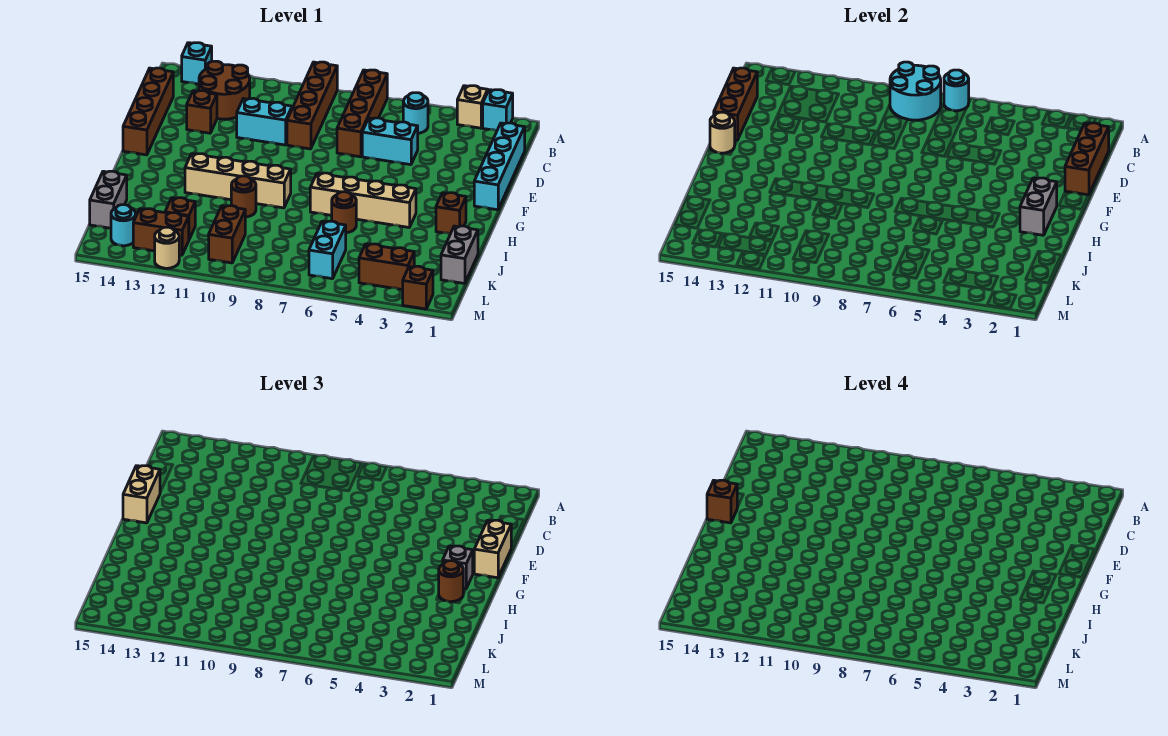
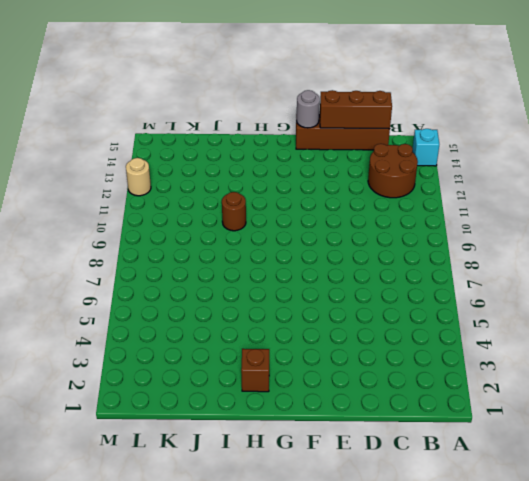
grey 1x1 round brick [296,90,320,128] -> tan 1x1 round brick [710,112,735,153]
none -> cyan 1x1 brick [483,90,513,131]
none -> tan 1x1 brick [457,86,488,128]
none -> brown 1x4 brick [337,70,387,157]
none -> brown 1x4 brick [287,62,337,149]

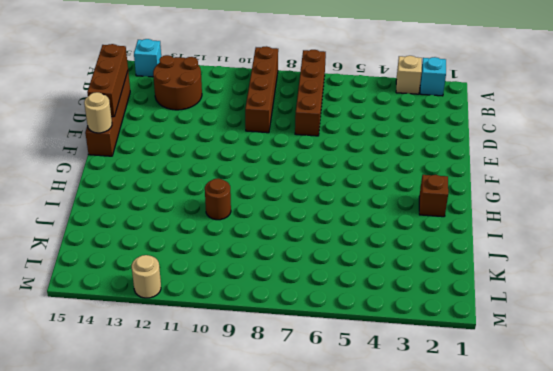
none -> cyan 1x1 round brick [403,93,428,133]
none -> cyan 1x4 brick [474,123,525,210]
none -> cyan 1x2 brick [362,118,418,165]
none -> cyan 1x2 brick [237,98,292,145]

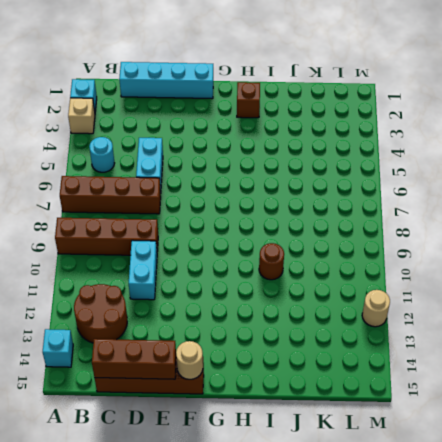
none -> brown 1x1 brick [187,91,217,133]
none -> tan 1x4 brick [310,173,416,228]
none -> tan 1x4 brick [185,154,291,208]
none -> brown 1x1 round brick [332,192,356,233]

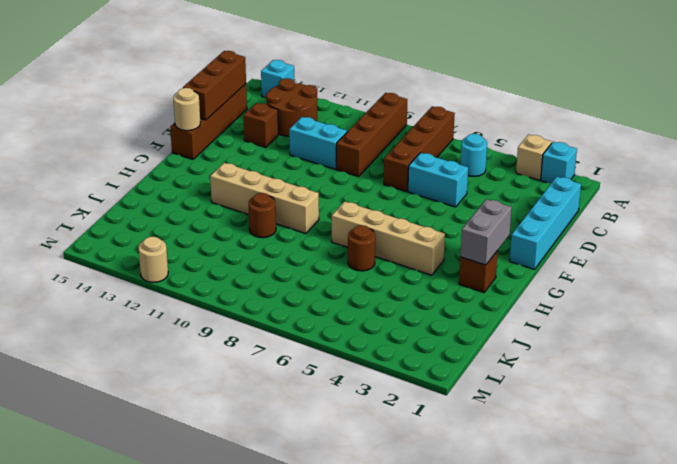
none -> grey 1x2 brick [441,226,478,284]
none -> grey 1x2 brick [90,171,127,228]
none -> cyan 1x2 brick [309,221,346,279]
none -> brown 1x2 brick [209,206,245,263]

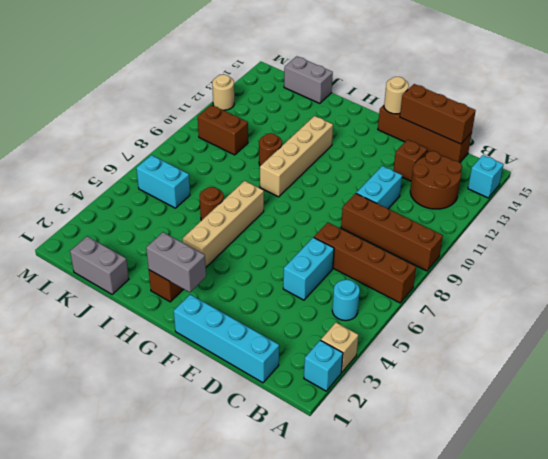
none -> brown 1x1 brick [165,198,195,239]
none -> brown 1x2 brick [359,244,414,290]
none -> brown 1x2 brick [133,209,189,255]
none -> cyan 1x1 round brick [111,205,136,246]

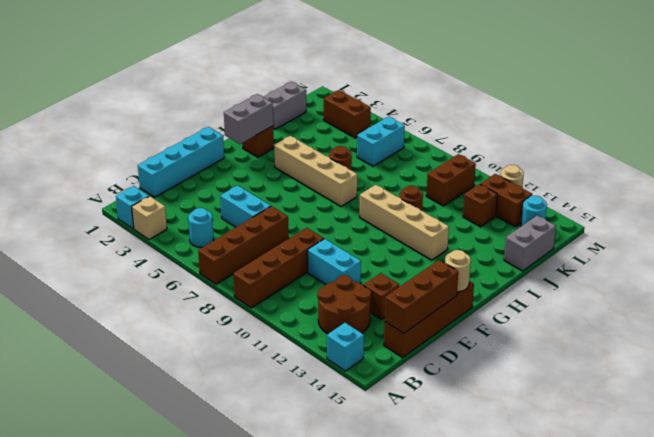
none -> brown 1x1 brick [403,266,433,309]
none -> cyan 1x1 round brick [944,70,969,111]
none -> cyan 2x2 round brick [890,62,941,120]
none -> brown 1x3 brick [1065,123,1109,195]

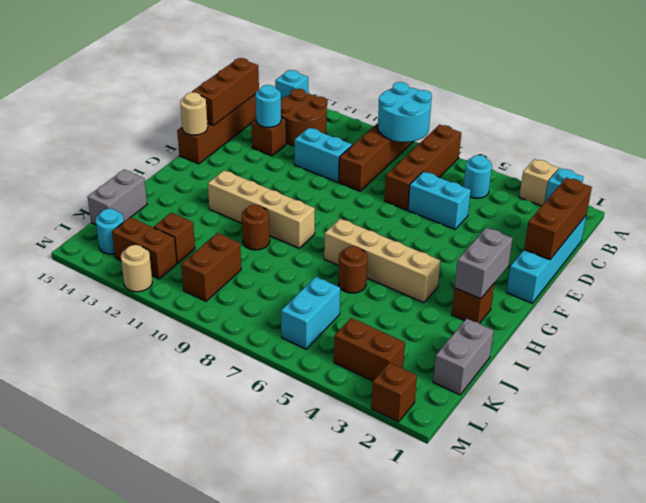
cyan 1x1 round brick [256,85,281,127] -> cyan 1x1 round brick moved to [944,70,969,111]
none -> tan 1x2 brick [474,520,511,578]
none -> tan 1x2 brick [123,466,160,523]
none -> grey 1x1 brick [443,546,473,588]
none -> brown 1x1 round brick [439,561,463,602]

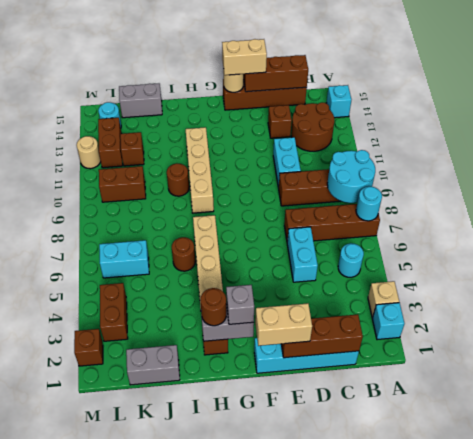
none -> brown 1x1 brick [707,480,737,523]

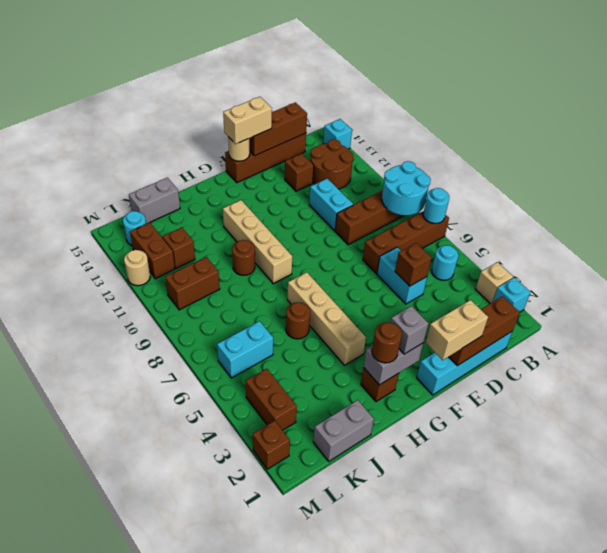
brown 1x1 brick [395,243,432,286] -> brown 1x1 brick moved to [707,480,737,523]

